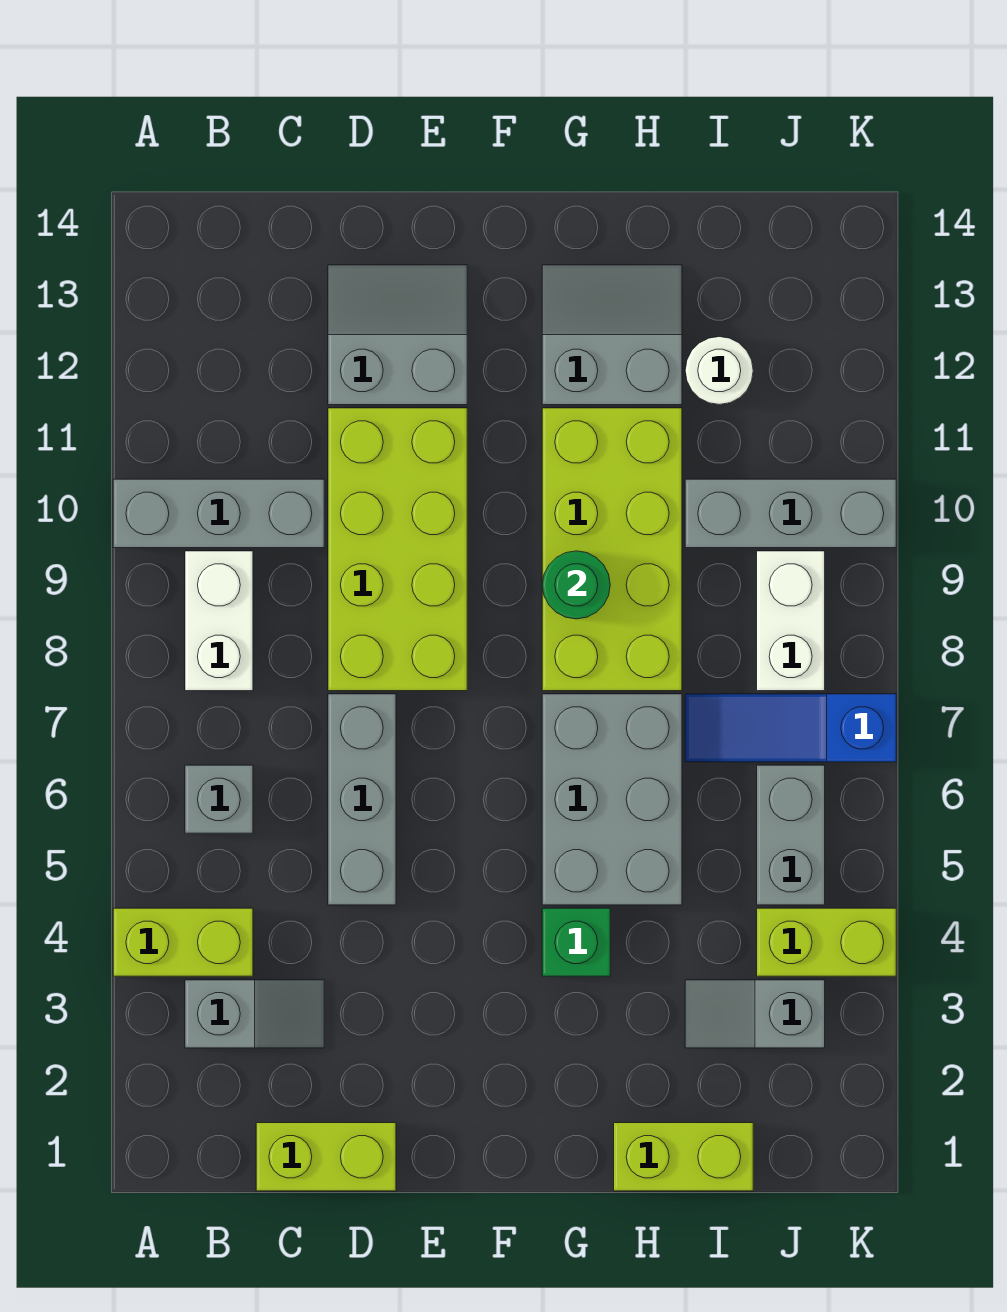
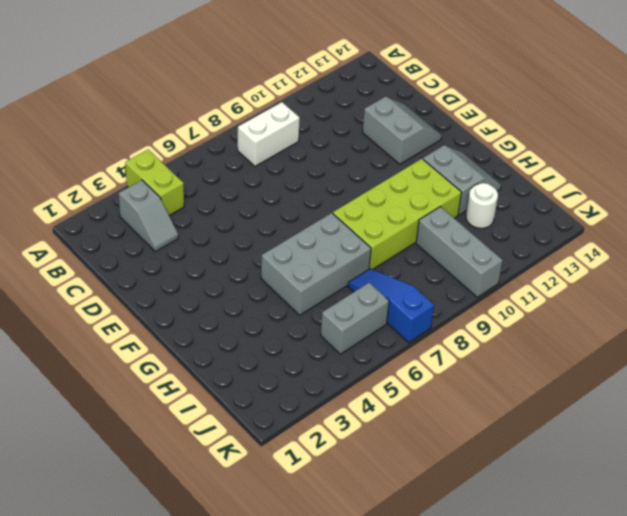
none -> grey 1x3 brick [113,479,324,548]
none -> grey 1x1 brick [185,765,253,833]
none -> lime 1x2 brick [256,1123,396,1191]

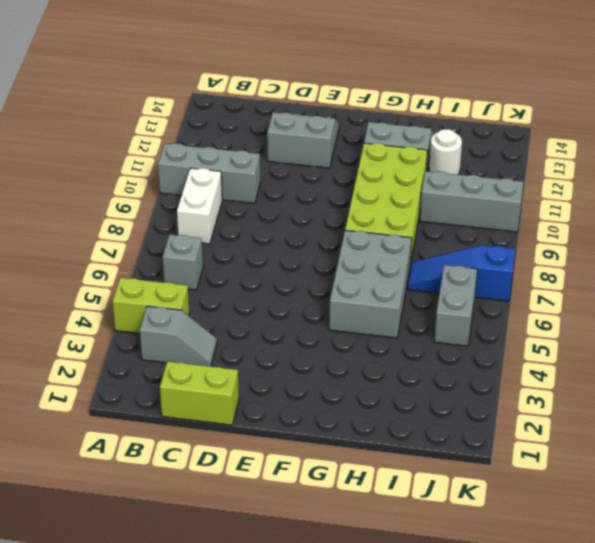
none -> grey 1x3 brick [328,694,396,905]
none -> lime 2x4 brick [328,408,467,691]
none -> green 1x1 brick [542,908,610,976]

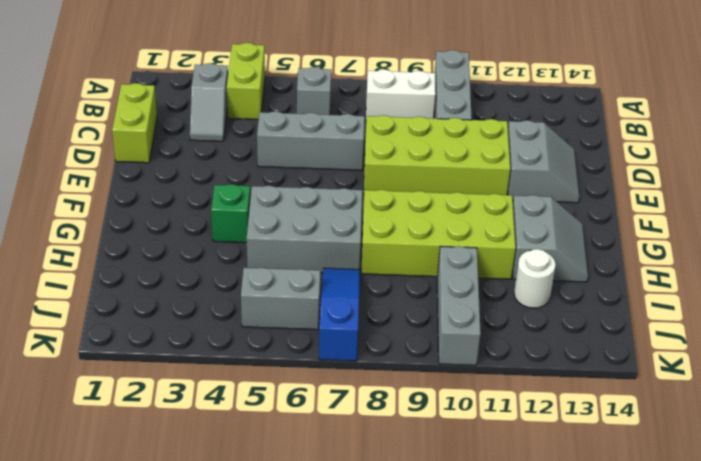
none -> lime 1x2 brick [614,1123,753,1191]
none -> grey 1x2 slope [685,980,825,1048]
none -> lime 1x2 brick [757,908,896,976]

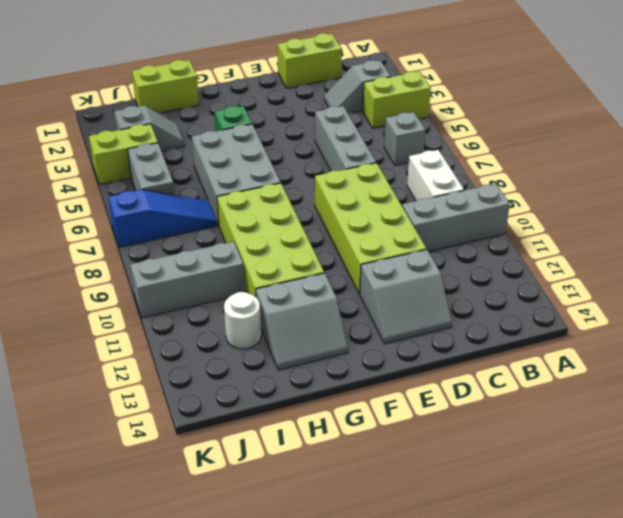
none -> white 1x2 brick [757,551,825,691]
none -> green 1x1 round brick [542,551,610,619]

